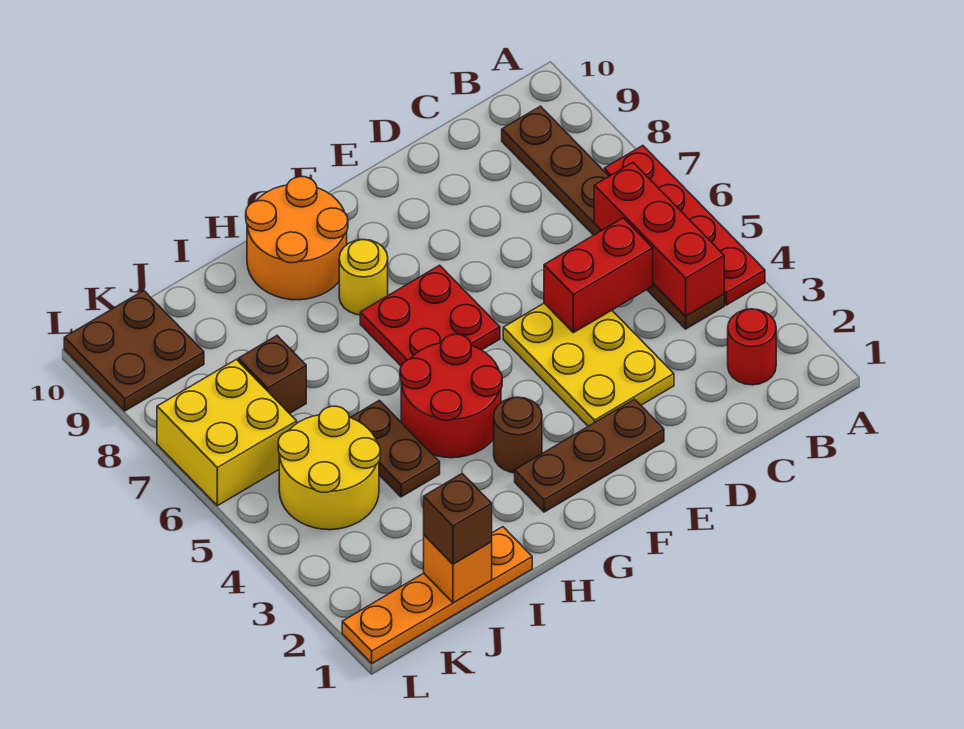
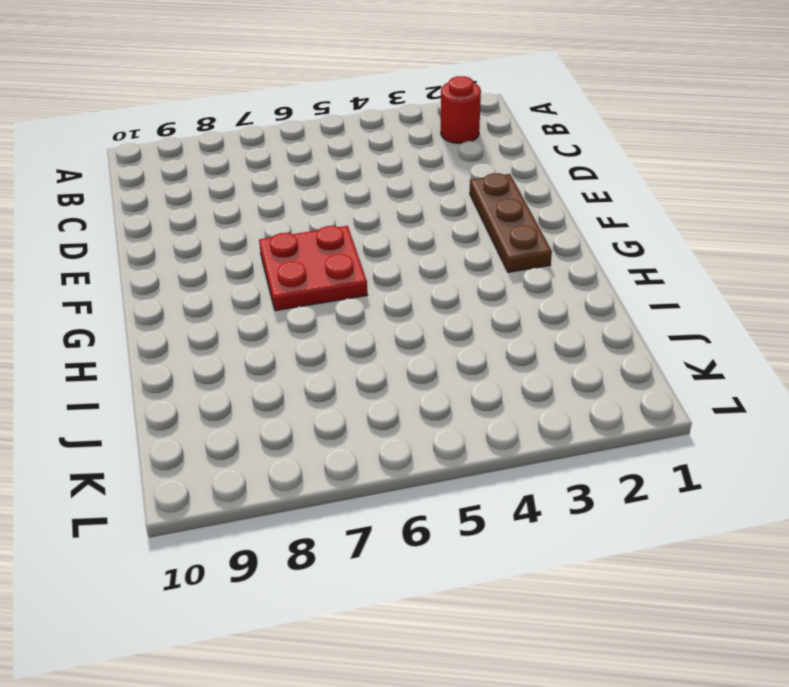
none -> red 1x4 plate [604,146,765,305]
none -> brown 1x6 plate [502,106,724,329]
none -> yellow 2x3 plate [503,303,674,426]

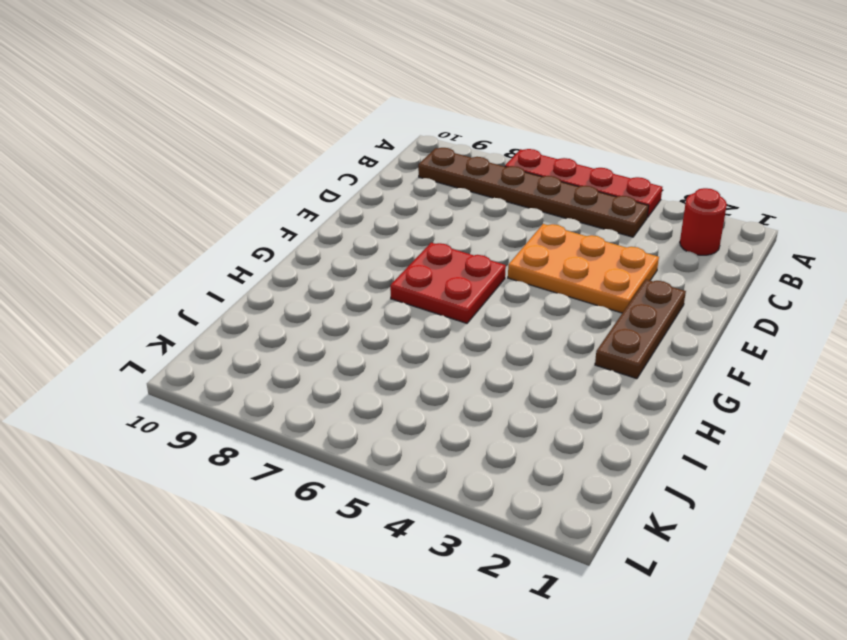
orange 2x3 plate [508,224,659,313] -> yellow 2x3 plate [503,303,674,426]
none -> brown 1x1 round brick [494,397,542,473]
none -> red 2x2 round brick [400,334,502,458]
none -> yellow 1x1 round brick [339,240,388,315]

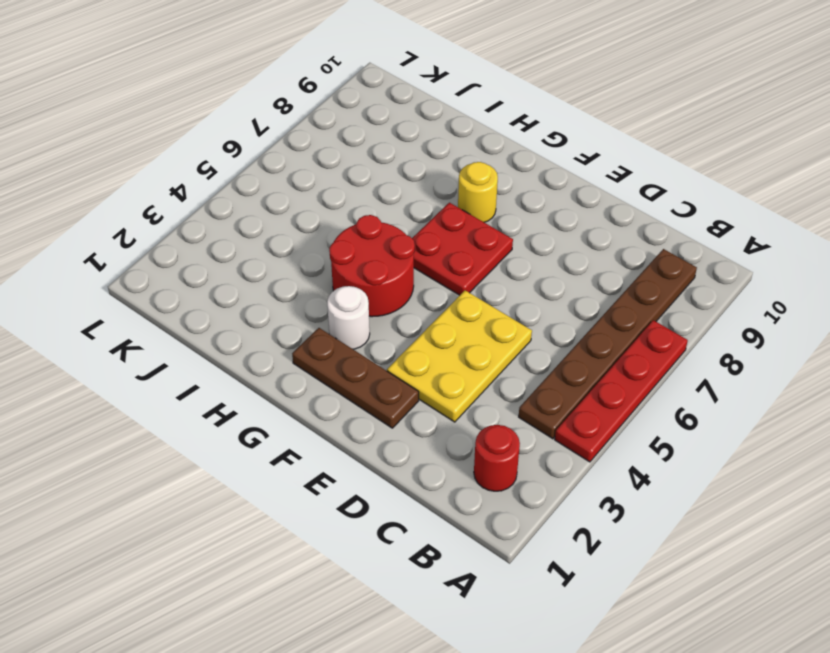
white 1x1 round brick [327,286,370,349] -> brown 1x1 round brick [494,397,542,473]
none -> orange 2x2 round brick [246,177,348,300]
none -> orange 1x4 plate [342,527,532,663]
none -> brown 1x2 plate [350,400,440,497]

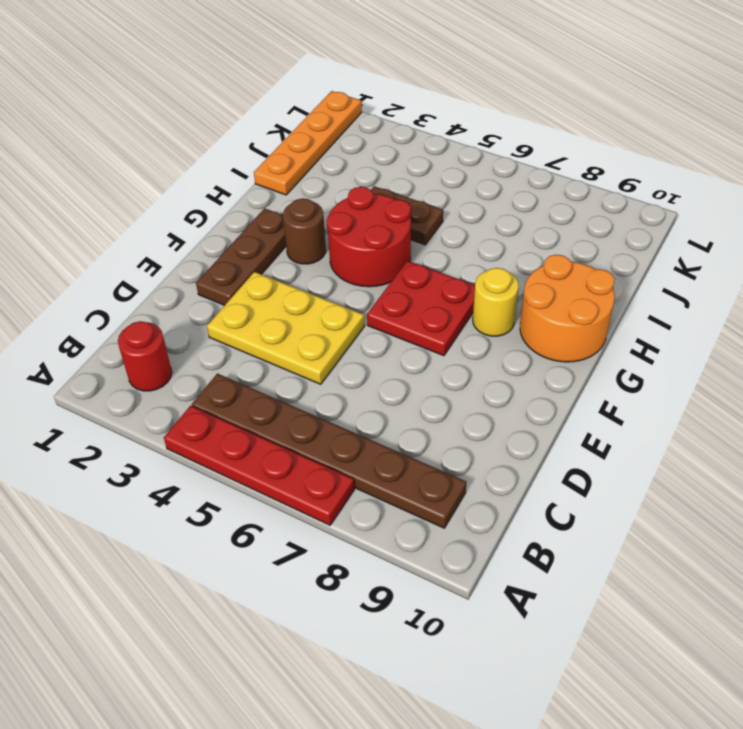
none -> yellow 2x2 round brick [278,406,380,530]
none -> brown 1x1 brick [238,336,306,414]
none -> yellow 2x2 brick [157,359,297,506]

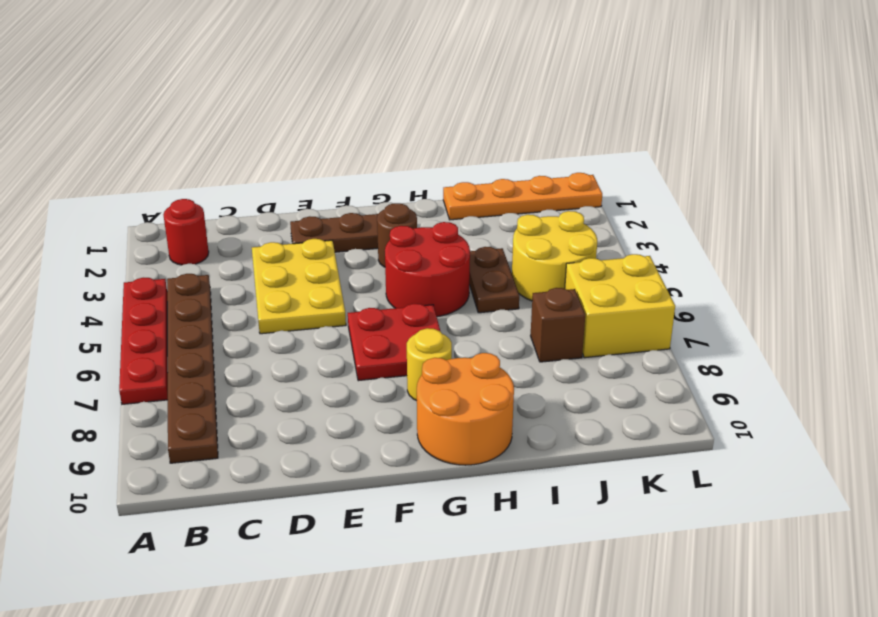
none -> brown 2x2 plate [64,291,204,411]
none -> red 1x3 brick [594,163,724,316]
none -> red 1x2 brick [544,218,653,333]

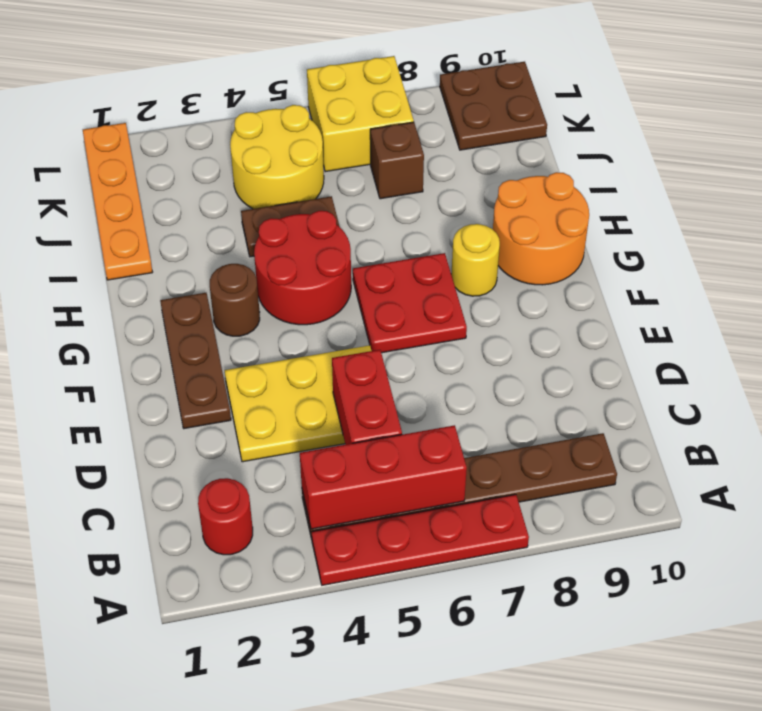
none -> orange 1x1 brick [424,535,492,603]
none -> brown 1x1 brick [424,474,492,564]

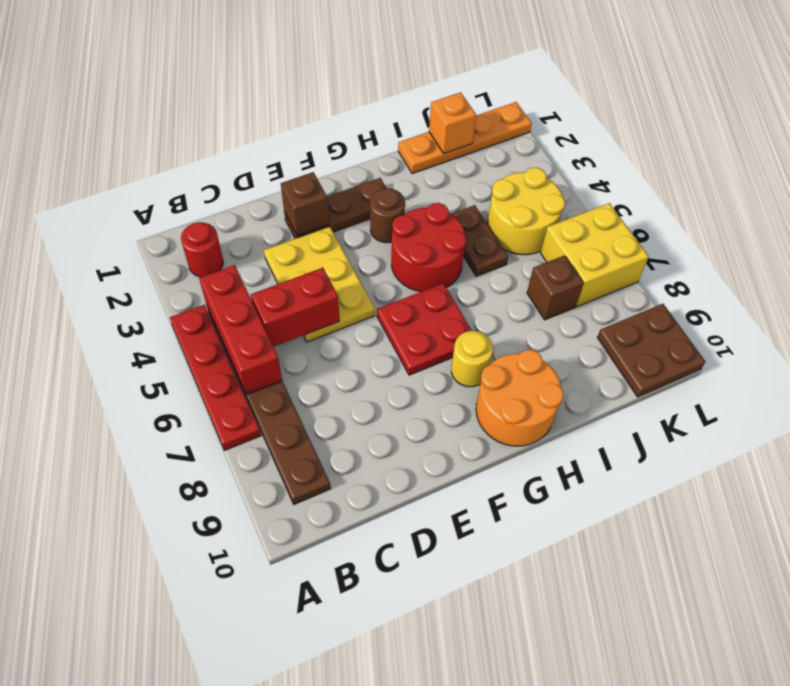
brown 1x1 brick [281,172,329,236] -> brown 1x1 brick moved to [424,474,492,564]

